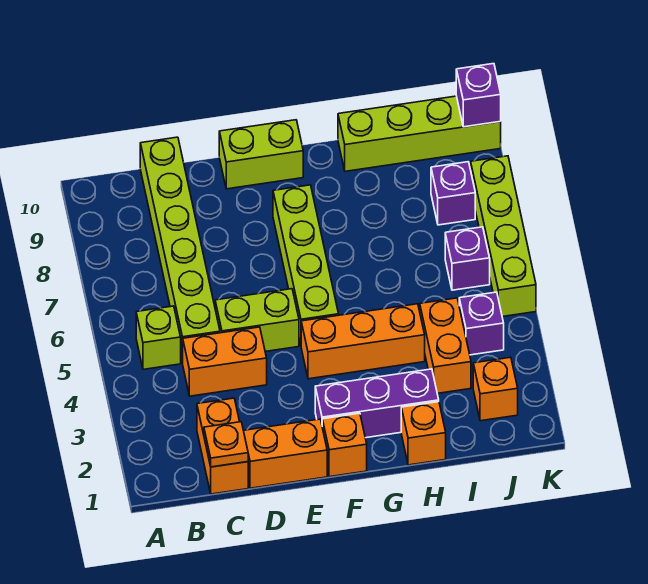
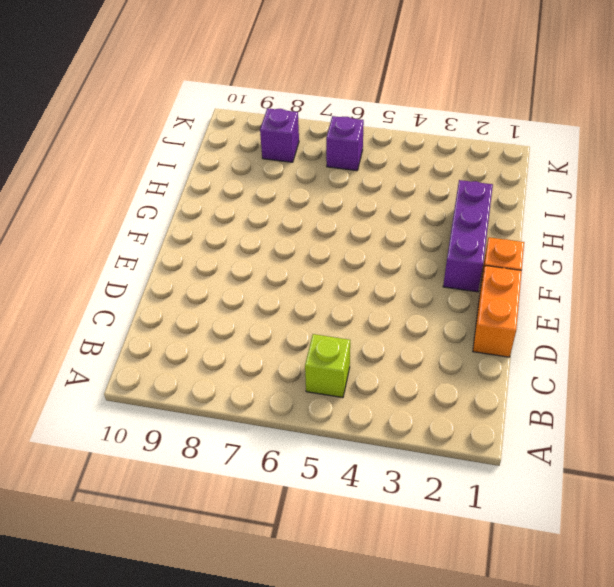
none -> orange 1x2 brick [197,398,248,494]
none -> orange 1x2 brick [183,327,267,396]
none -> lime 1x6 brick [140,137,220,363]

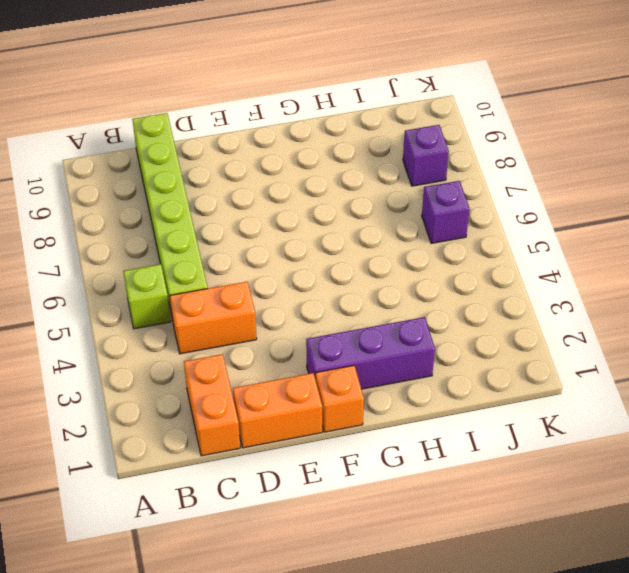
none -> lime 1x2 brick [215,289,299,351]
none -> lime 1x2 brick [219,120,303,189]
none -> orange 1x3 brick [301,304,425,379]

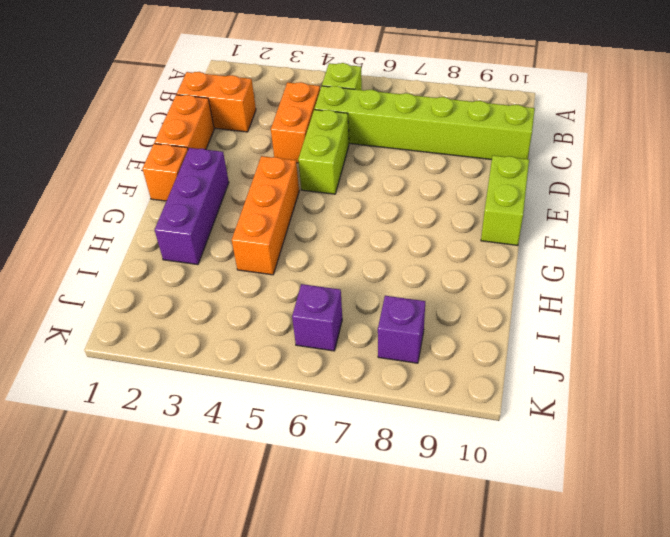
none -> lime 1x4 brick [273,185,339,344]
none -> orange 1x1 brick [401,402,446,465]
none -> lime 1x4 brick [338,96,501,171]

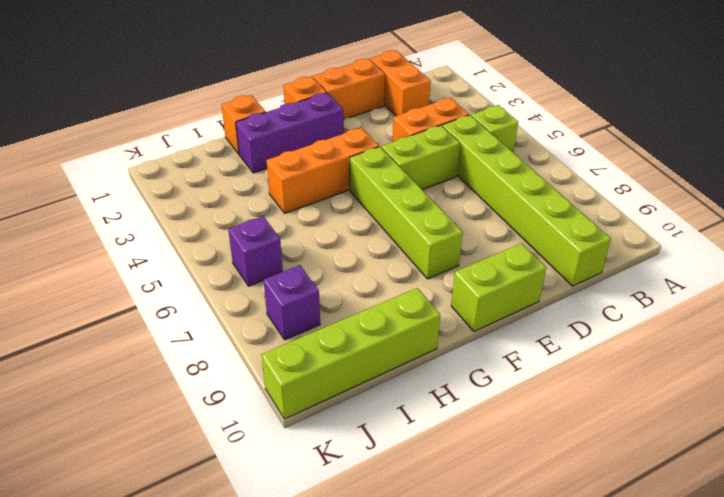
none -> orange 1x2 brick [420,298,471,393]
none -> orange 1x1 brick [473,357,518,421]
none -> purple 1x1 brick [459,292,504,355]

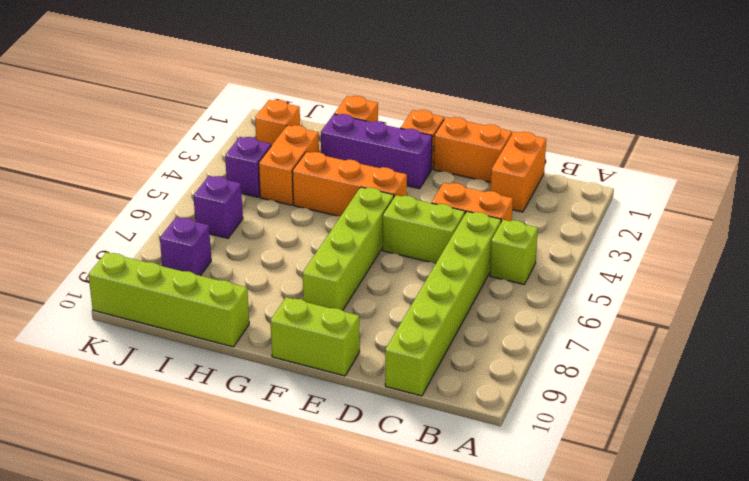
none -> lime 1x4 brick [471,156,536,317]
none -> orange 1x1 plate [204,422,248,467]
none -> purple 1x1 brick [456,64,501,127]

